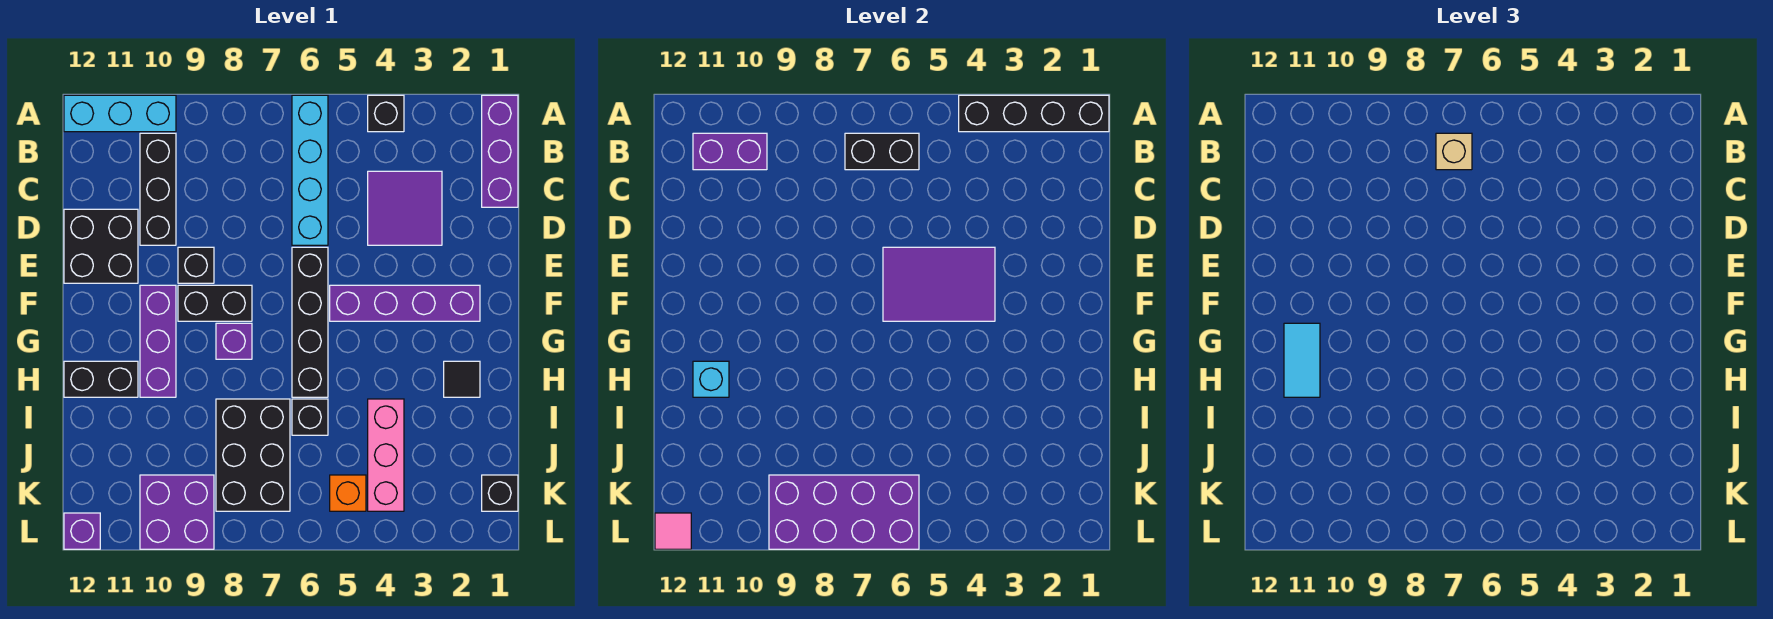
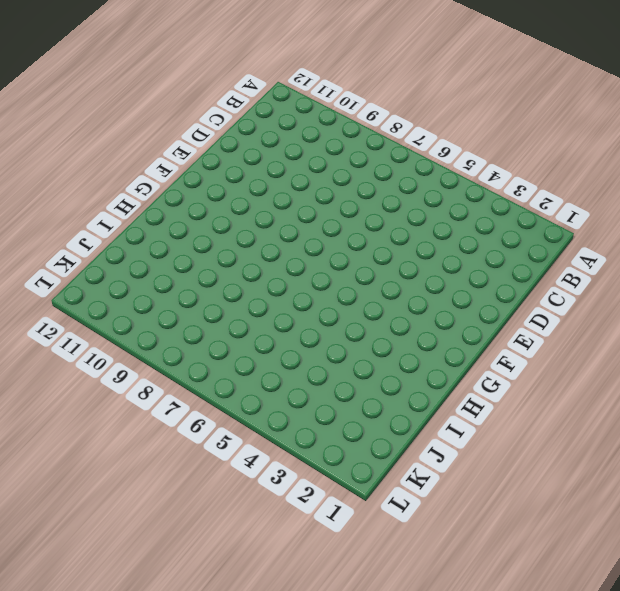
none -> purple 1x3 brick [482,95,518,207]
none -> black 1x1 brick [368,95,404,132]
none -> cyan 1x4 brick [292,95,328,245]
none -> cyan 1x3 brick [64,95,176,132]

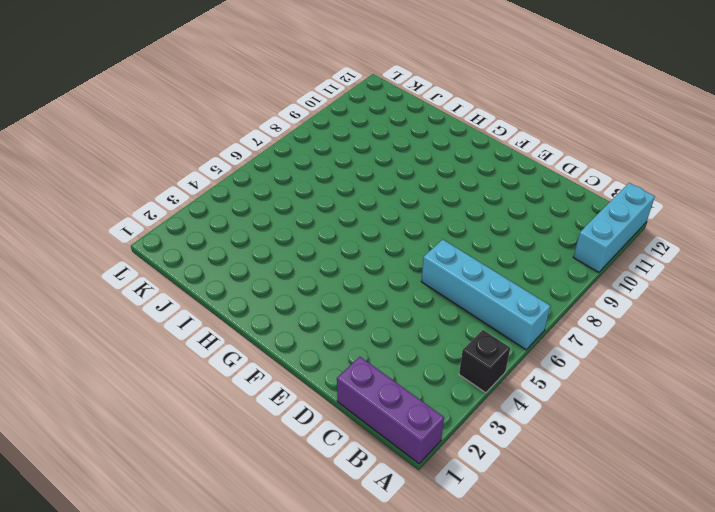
none -> black 1x3 brick [140,133,176,245]
none -> purple 2x2 tile [368,171,442,245]
none -> black 2x2 brick [64,209,138,283]
none -> black 1x4 brick [292,247,328,397]

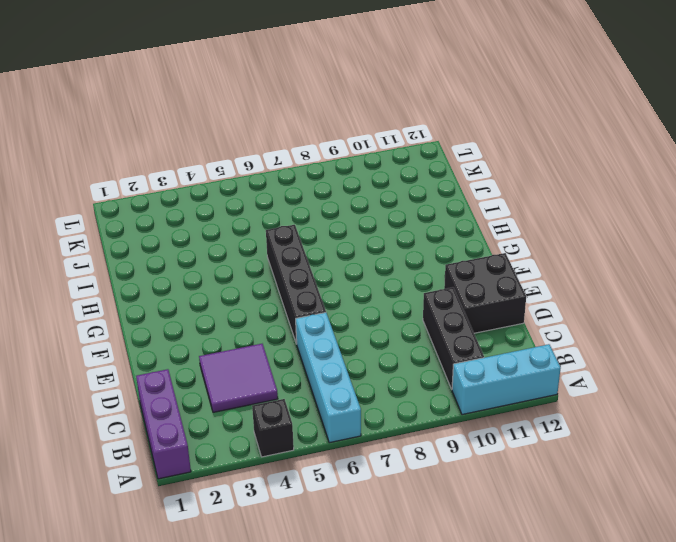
none -> black 1x1 brick [178,247,214,283]
none -> purple 1x4 brick [330,285,480,321]
none -> black 1x2 brick [178,285,252,321]
none -> purple 1x3 brick [140,285,176,397]

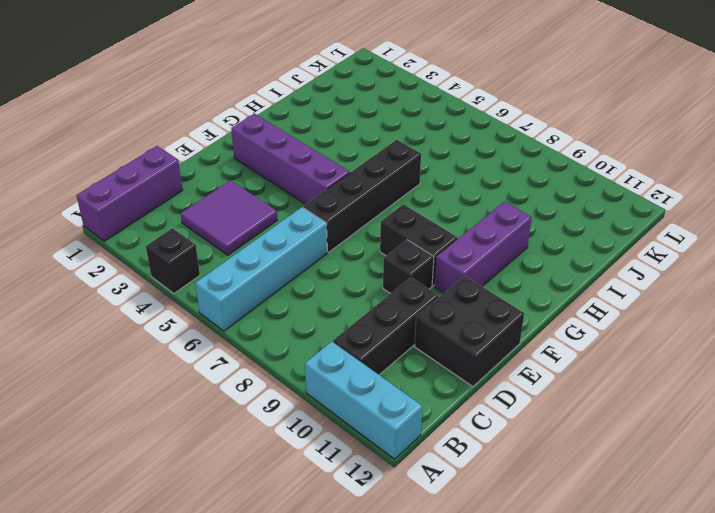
none -> purple 1x1 brick [216,323,252,359]
none -> black 1x1 tile [444,361,480,397]
none -> black 1x2 brick [64,361,138,397]
none -> pink 1x3 brick [368,399,404,511]

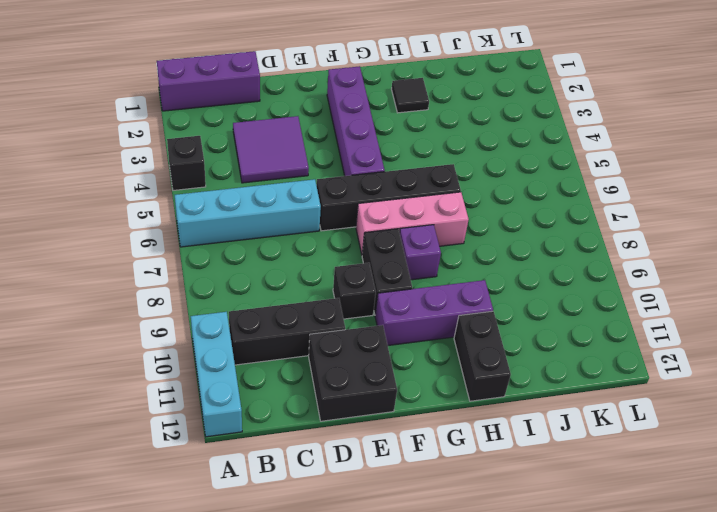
pink 1x3 brick [356,192,469,254] -> pink 1x3 brick moved to [368,399,404,511]
none -> black 1x1 brick [292,399,328,435]
none -> black 2x3 brick [216,399,290,511]
none -> black 1x1 brick [482,475,518,511]
none -> orange 1x1 brick [330,475,366,511]

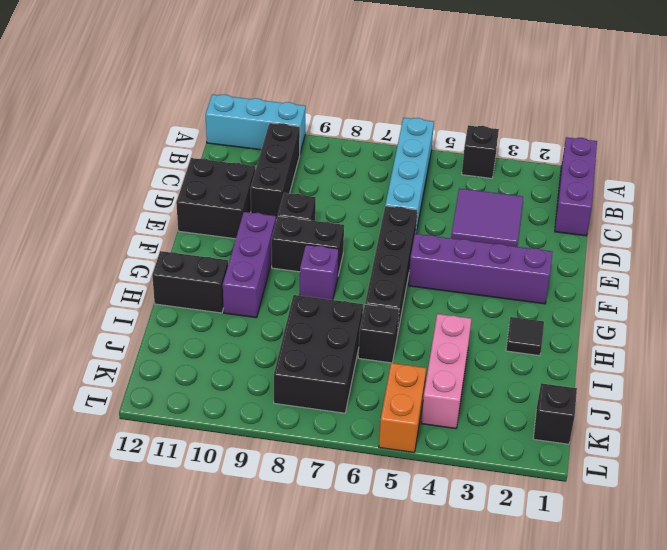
orange 1x2 brick [379,363,426,453] -> orange 1x1 brick [330,475,366,511]
none -> purple 2x2 brick [140,475,214,549]
none -> purple 1x1 brick [64,513,100,549]
none -> black 1x4 brick [959,95,1109,132]
none -> black 1x2 brick [845,133,919,170]

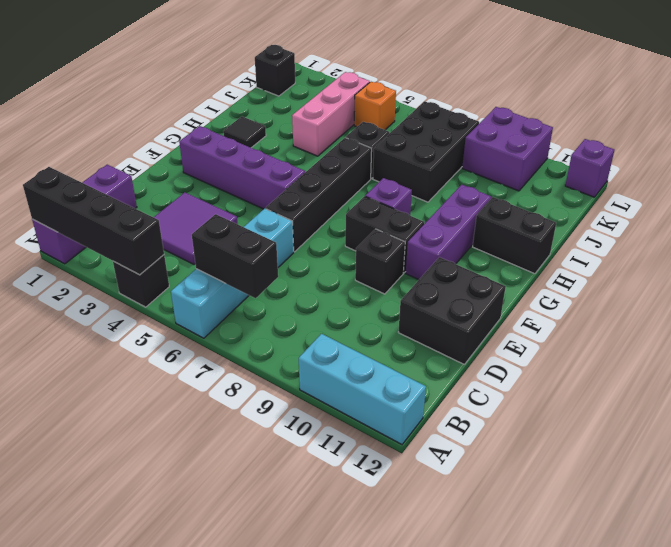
none -> black 1x3 brick [140,133,176,245]
none -> purple 1x2 brick [693,133,767,170]
none -> purple 2x3 tile [883,247,995,321]
none -> cyan 1x1 brick [693,361,729,397]

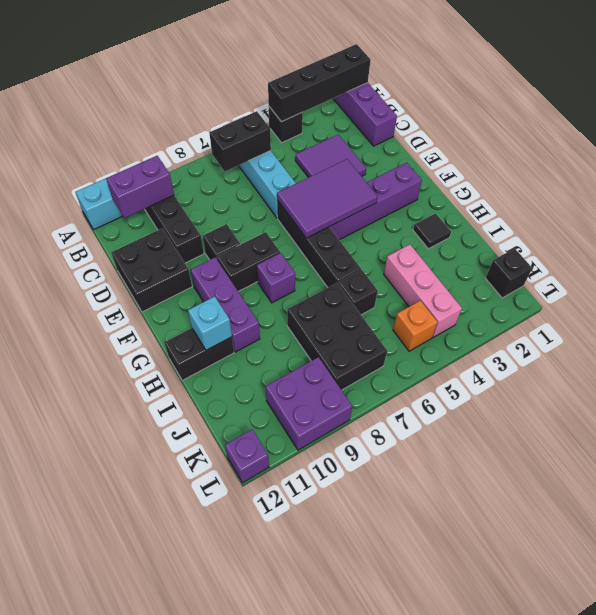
none -> purple 2x4 brick [769,475,919,549]
none -> pink 1x1 tile [655,513,691,549]
none -> tan 1x1 brick [1436,133,1472,170]
none -> cyan 1x2 tile [1284,323,1320,397]

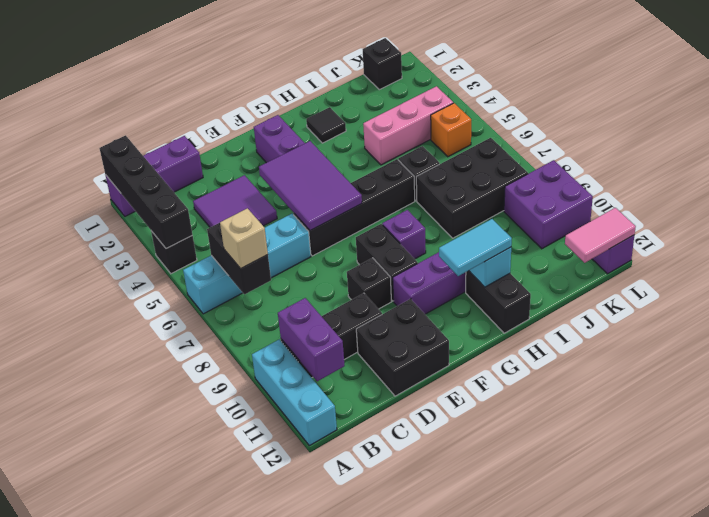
pink 1x2 tile [565,208,636,263] -> pink 1x1 tile [655,513,691,549]
none -> purple 2x4 brick [769,475,919,549]

